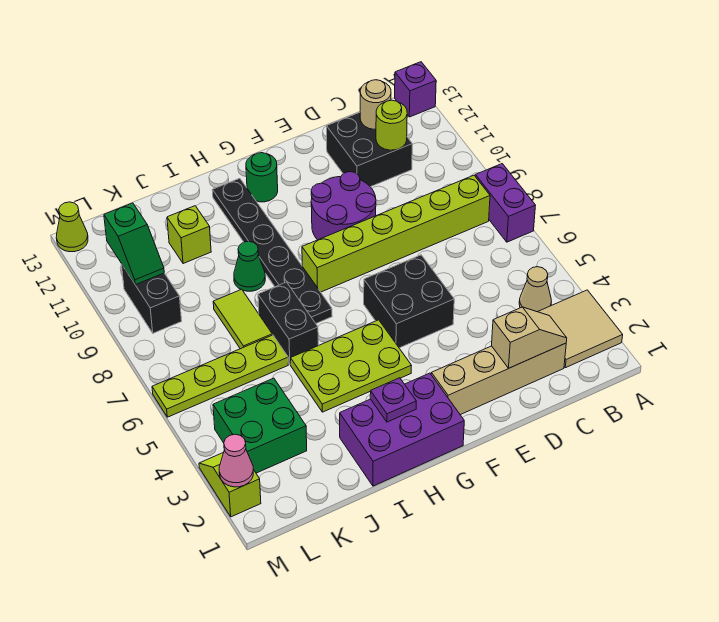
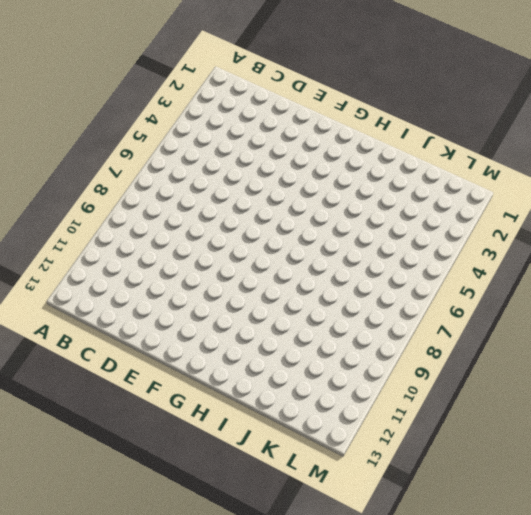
none -> tan 2x2 tile [538,290,623,368]
none -> purple 1x2 brick [475,164,536,242]
none -> purple 1x1 brick [395,62,436,117]

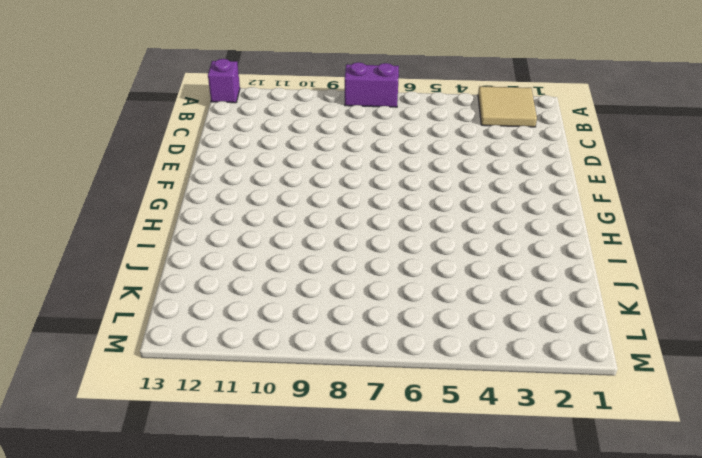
none -> tan 1x1 cone [519,267,551,312]
none -> lime 1x6 brick [302,175,490,292]
none -> tan 1x4 brick [431,343,566,415]

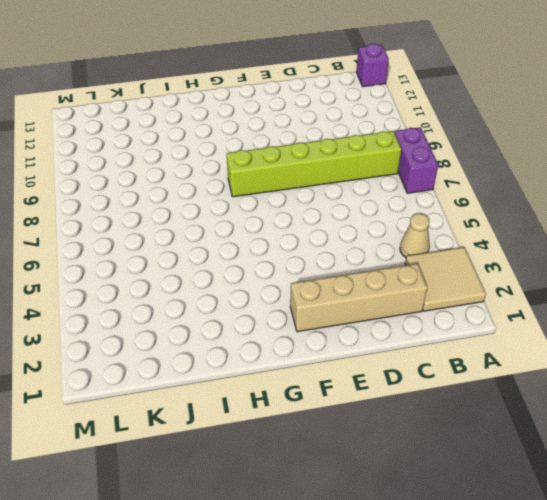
none -> black 2x2 brick [327,112,412,187]
none -> black 2x2 brick [364,255,454,348]
none -> purple 2x2 round brick [311,172,376,240]

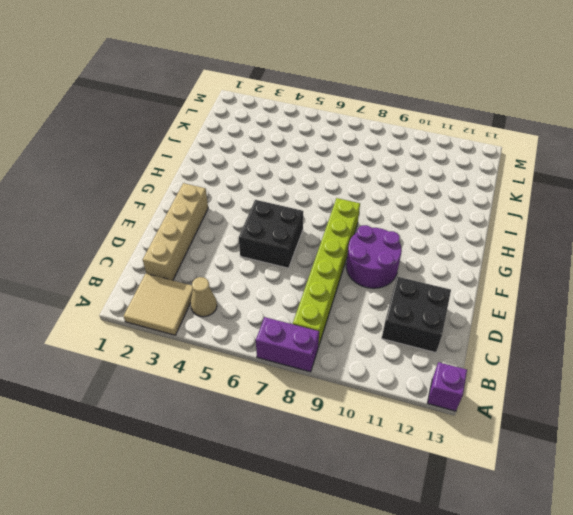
none -> purple 2x3 brick [340,373,464,486]
none -> lime 2x3 plate [290,320,411,412]
none -> green 1x1 round brick [246,153,278,202]

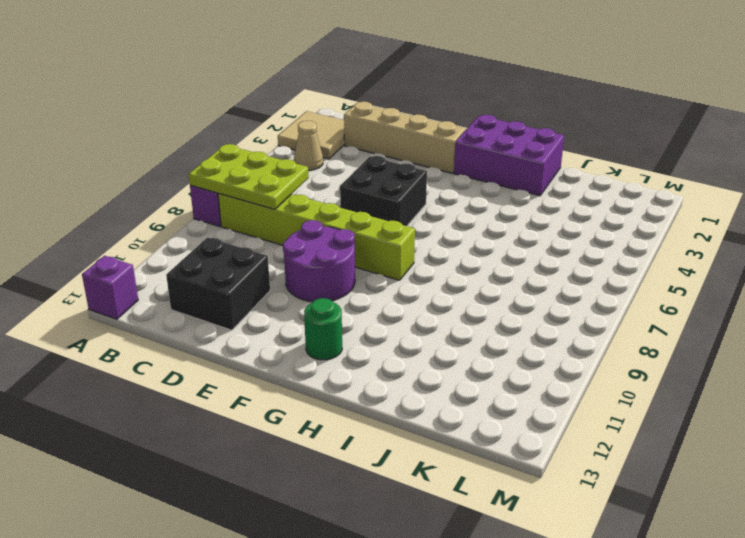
lime 2x3 plate [189,144,309,209] -> lime 2x3 plate moved to [290,320,411,412]
none -> black 1x6 plate [212,178,332,323]
none -> black 1x2 brick [258,282,318,365]
none -> green 1x1 cone [234,241,265,291]

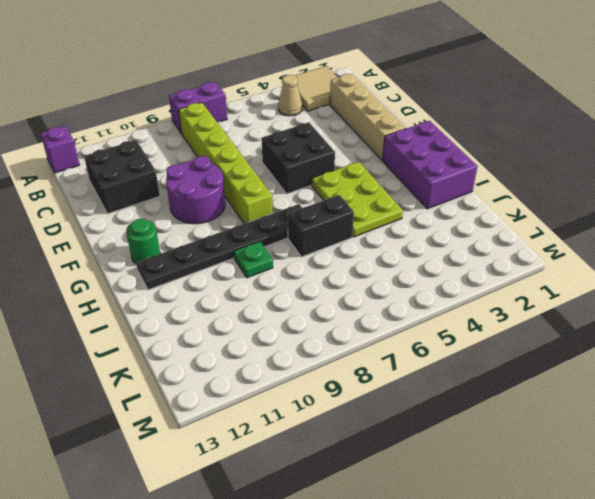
green 1x1 plate [234,241,273,278] -> green 1x1 cone [234,241,265,291]
none -> lime 1x4 plate [152,335,288,417]
none -> lime 1x2 tile [213,289,272,349]
none -> lime 1x1 brick [167,206,211,264]

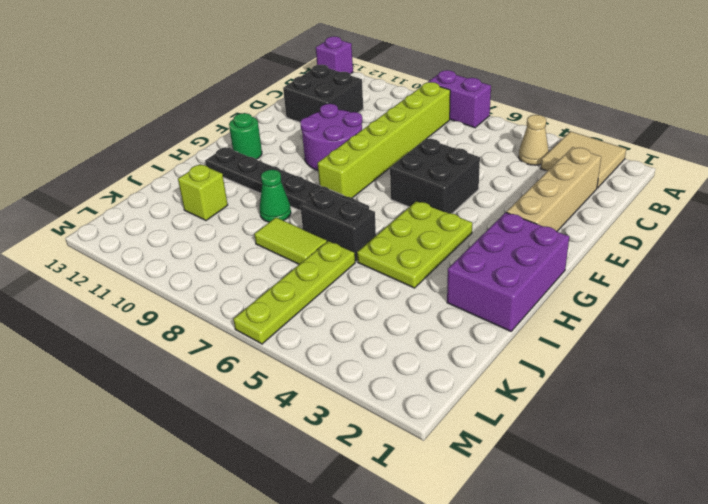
none -> green 2x2 brick [213,378,307,473]
none -> black 1x2 brick [121,264,182,333]
none -> lime 1x2 slope [199,452,261,517]

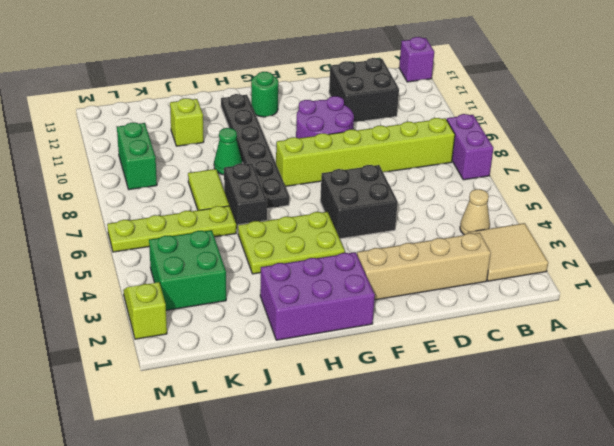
green 1x2 brick [117,123,157,190] -> black 1x2 brick [121,264,182,333]
none -> lime 1x1 cone [56,202,88,252]
none -> tan 1x2 slope [492,307,567,368]
none -> lime 1x1 round brick [376,100,407,150]

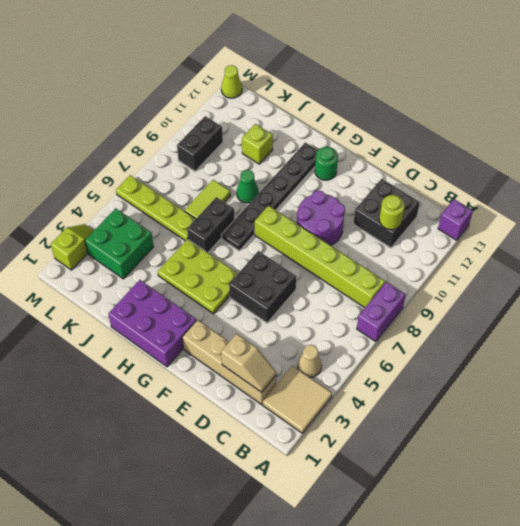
none -> tan 1x1 round brick [360,80,391,129]
none -> purple 1x1 plate [370,378,416,422]
none -> green 1x2 slope [104,203,164,285]

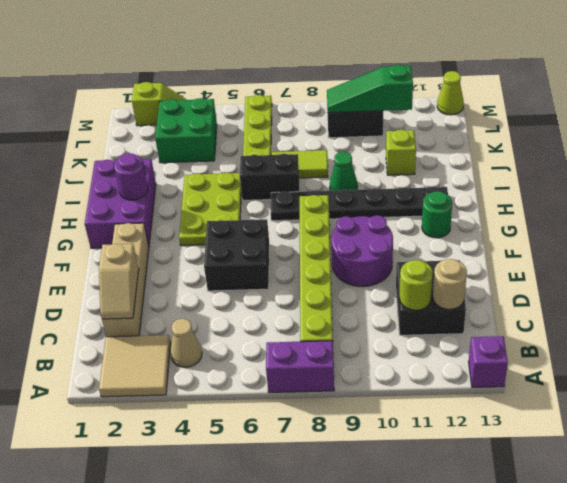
purple 1x1 round brick [114,153,148,200] -> purple 1x1 plate [370,378,416,422]
green 1x3 slope [327,65,413,113] -> green 1x2 slope [104,203,164,285]
none -> pink 1x1 cone [219,434,253,487]

